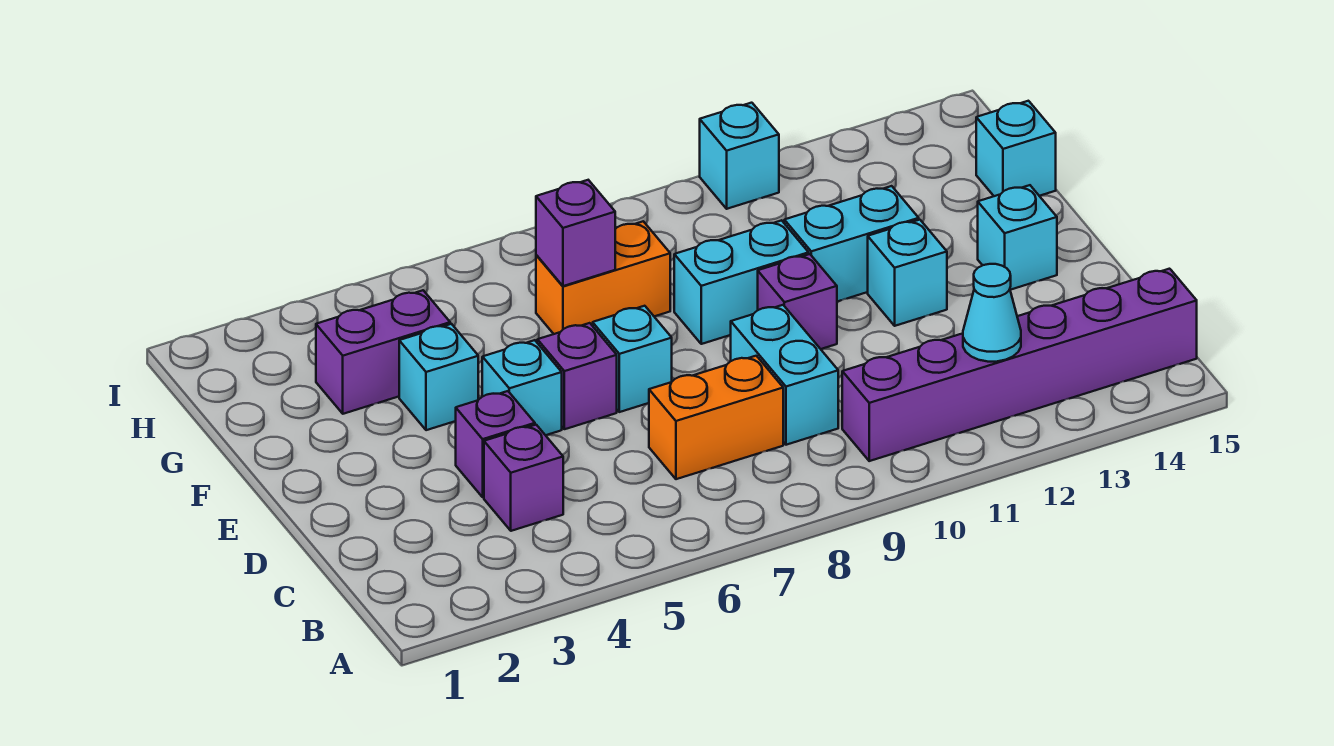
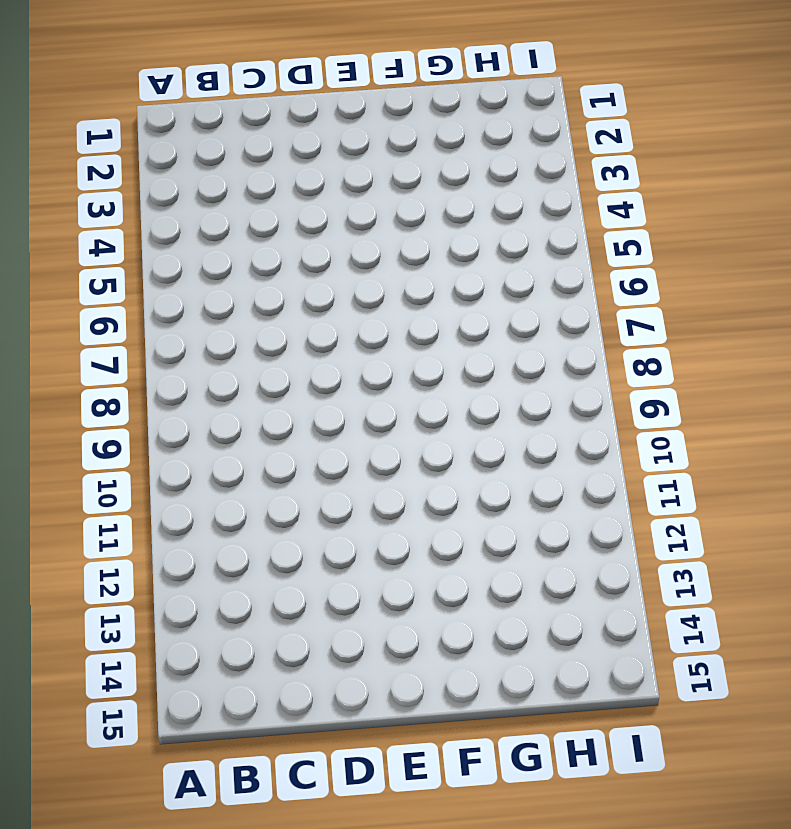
none -> purple 1x6 brick [842,269,1197,461]
none -> purple 1x1 brick [484,425,563,531]
none -> orange 1x2 brick [649,356,783,479]

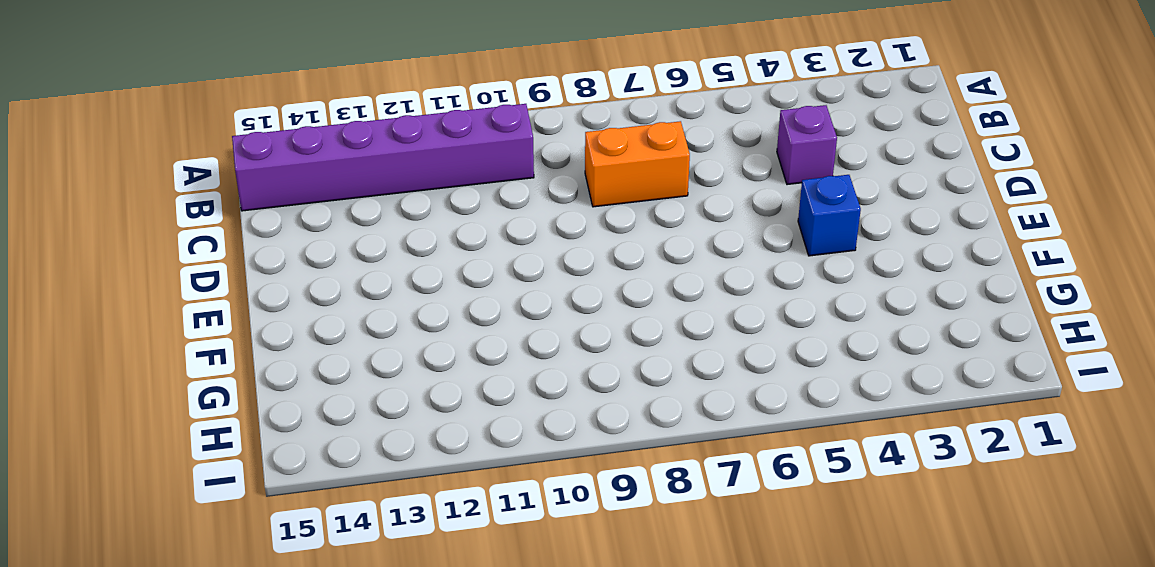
blue 1x1 brick [798,175,861,256] -> none
none -> cyan 1x2 brick [731,305,838,445]
none -> purple 1x1 brick [456,391,535,497]
none -> cyan 1x1 brick [482,340,562,435]

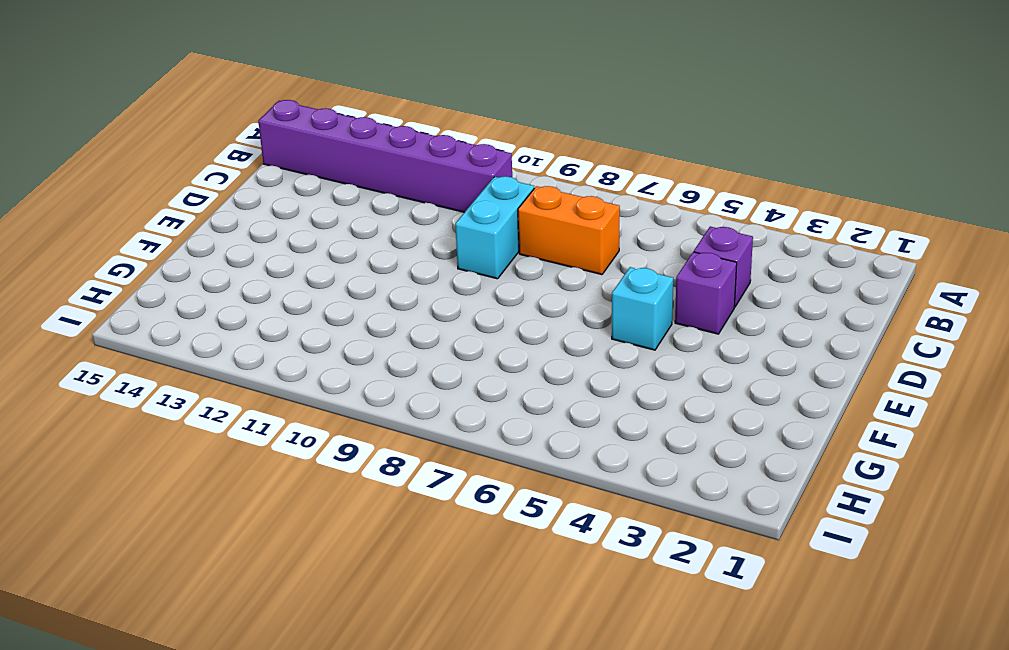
none -> purple 1x1 brick [537,323,617,429]
none -> cyan 1x1 brick [593,306,672,412]
none -> purple 1x1 brick [758,254,837,349]

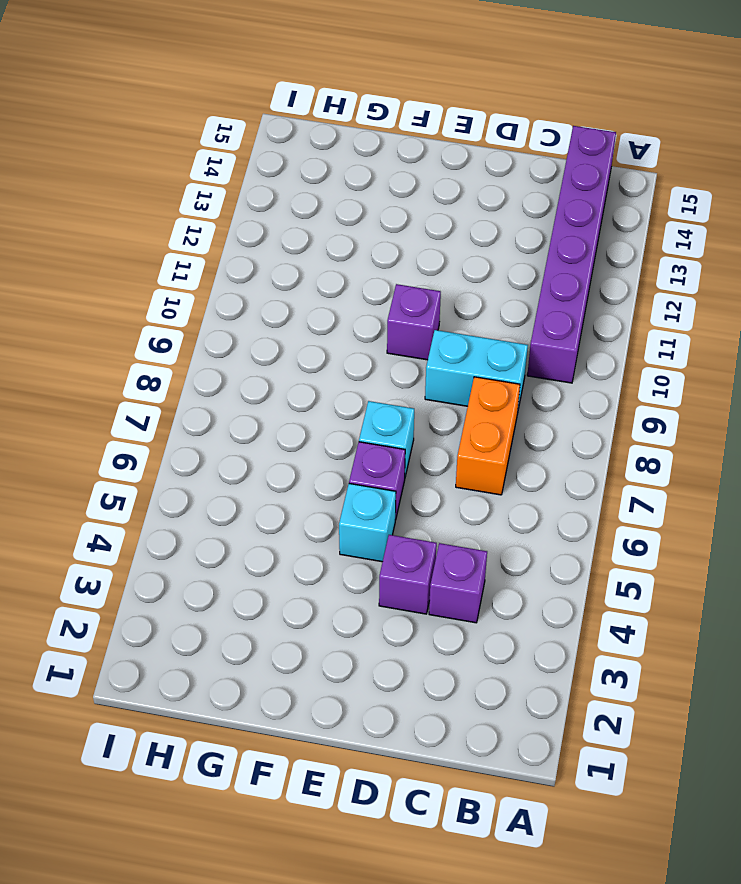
none -> cyan 1x1 brick [868,220,947,326]
none -> cyan 1x1 brick [978,185,1057,290]
none -> cyan 1x1 brick [399,324,478,430]

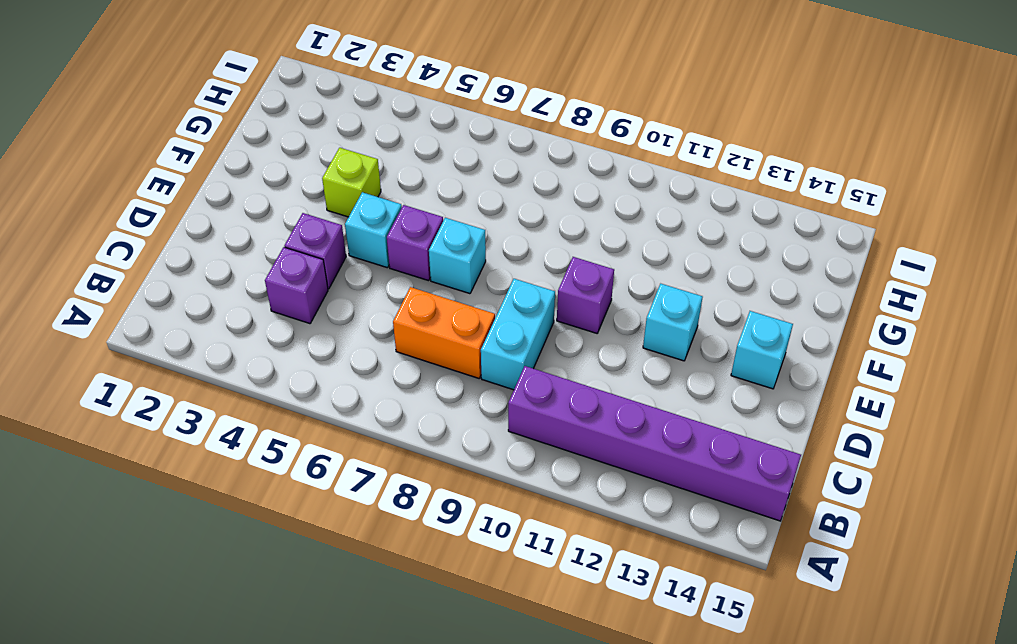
lime 1x1 brick [322,148,381,217] -> cyan 1x1 brick [399,324,478,430]
none -> cyan 1x2 brick [674,220,809,344]
none -> cyan 1x2 brick [784,186,919,302]
none -> purple 1x2 brick [316,290,450,414]

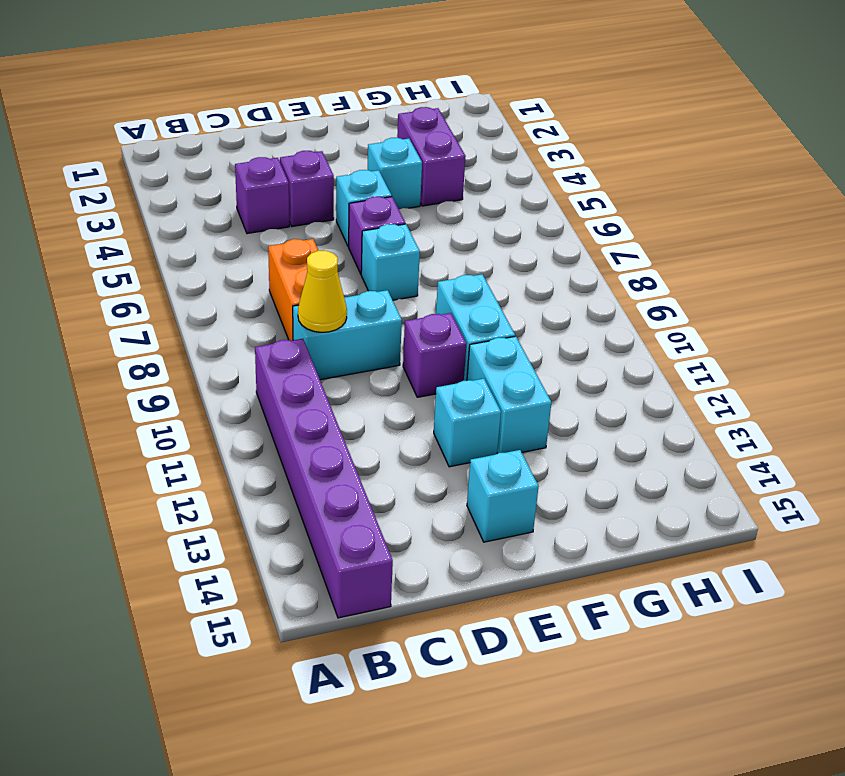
yellow 1x1 cone [298,251,347,332] -> none
none -> orange 1x2 brick [536,221,670,334]
none -> cyan 1x1 brick [976,101,1056,196]
none -> cyan 1x1 brick [700,103,779,209]

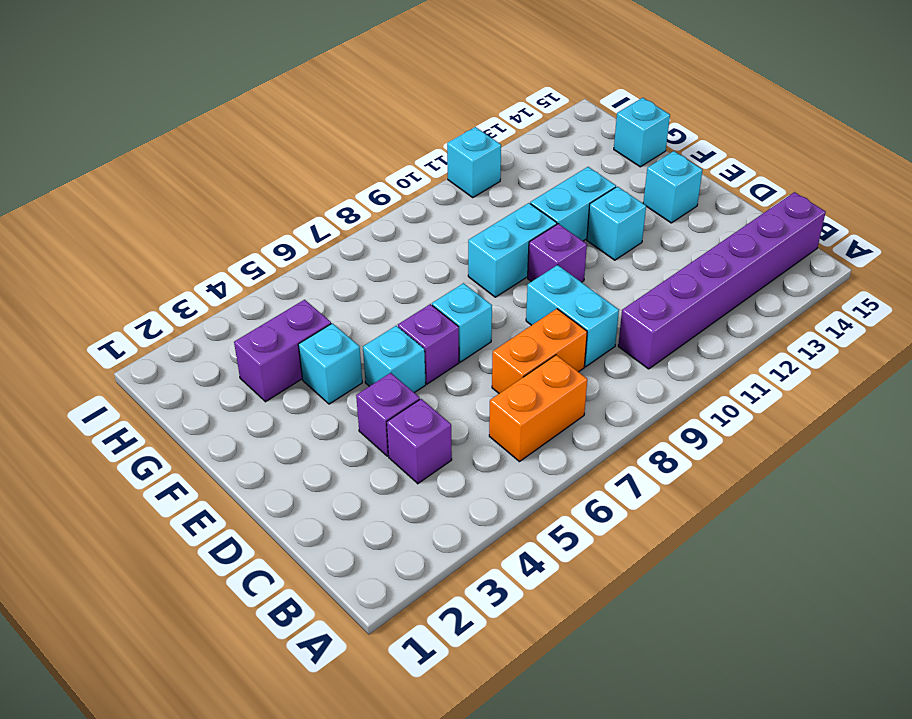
orange 1x2 brick [489,355,587,462] -> orange 1x2 brick moved to [536,221,670,334]
none -> cyan 1x1 cone [963,264,1021,362]
none -> purple 1x1 brick [536,180,615,286]

